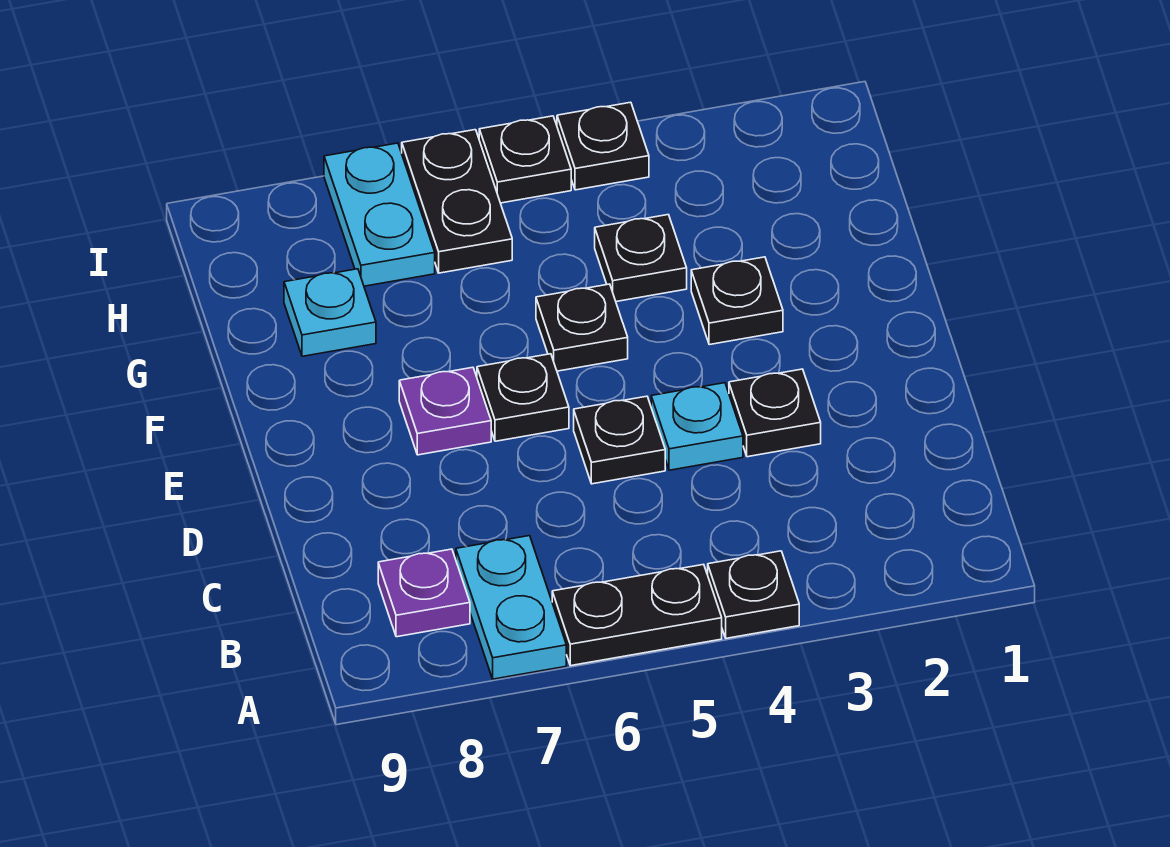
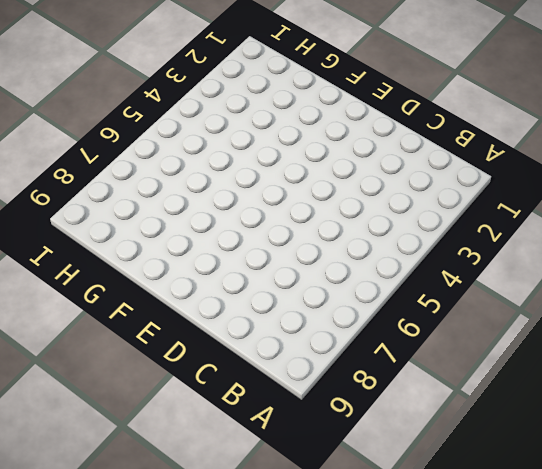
none -> black 1x1 plate [708,551,799,638]
none -> black 1x2 plate [552,564,722,666]
none -> cyan 1x2 plate [456,536,566,679]

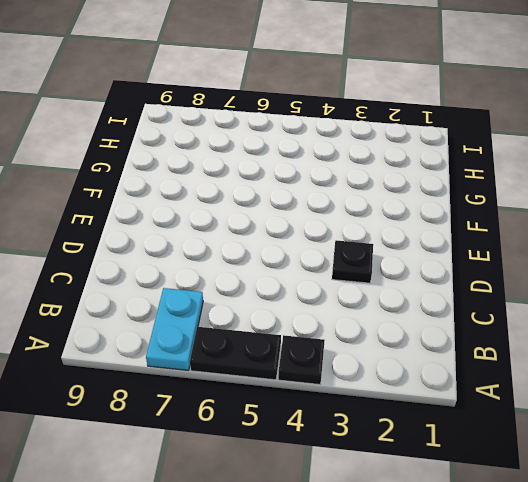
none -> purple 1x1 plate [378,549,470,637]
none -> cyan 1x1 plate [651,383,743,470]
none -> black 1x1 plate [574,396,665,484]

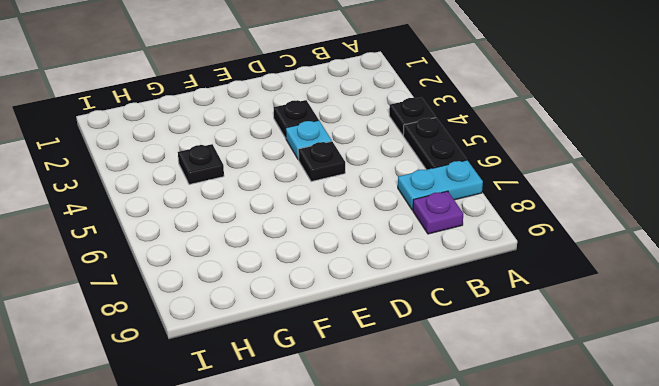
none -> black 1x1 plate [477,354,569,441]
none -> purple 1x1 plate [399,367,491,455]
none -> black 1x1 plate [691,257,783,345]

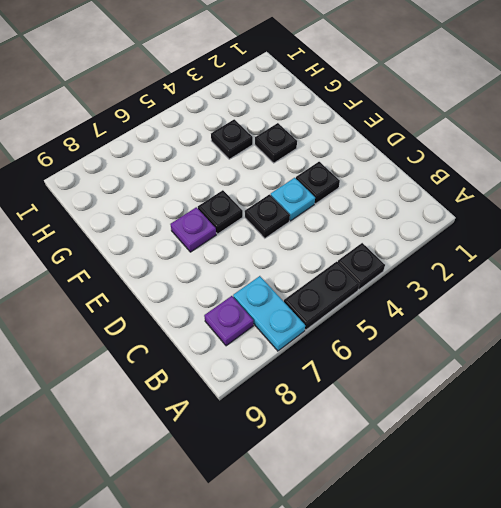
none -> black 1x1 plate [536,284,628,371]
none -> cyan 1x1 plate [284,269,376,356]
none -> black 1x2 plate [402,130,512,273]

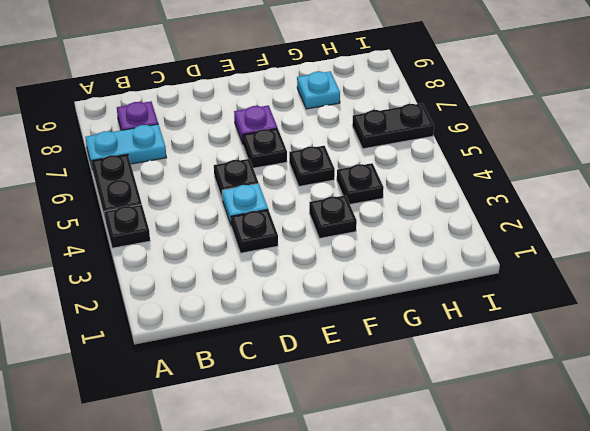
none -> cyan 1x2 plate [324,143,435,286]
none -> black 1x1 plate [557,102,649,190]
none -> black 1x1 plate [479,116,571,203]

